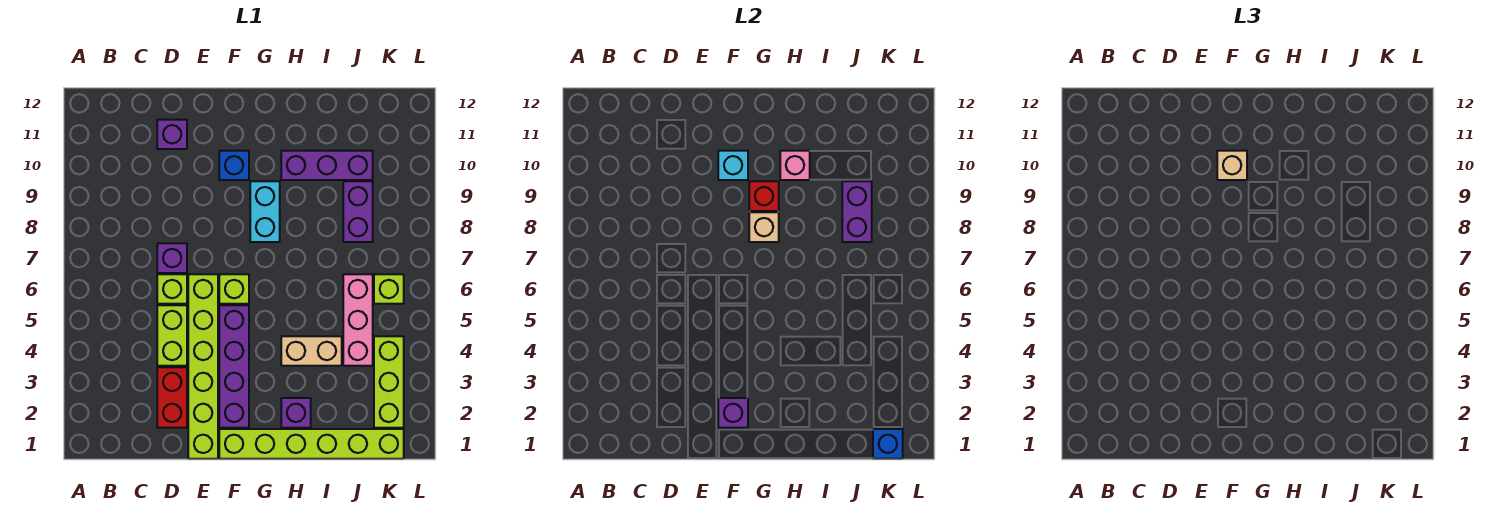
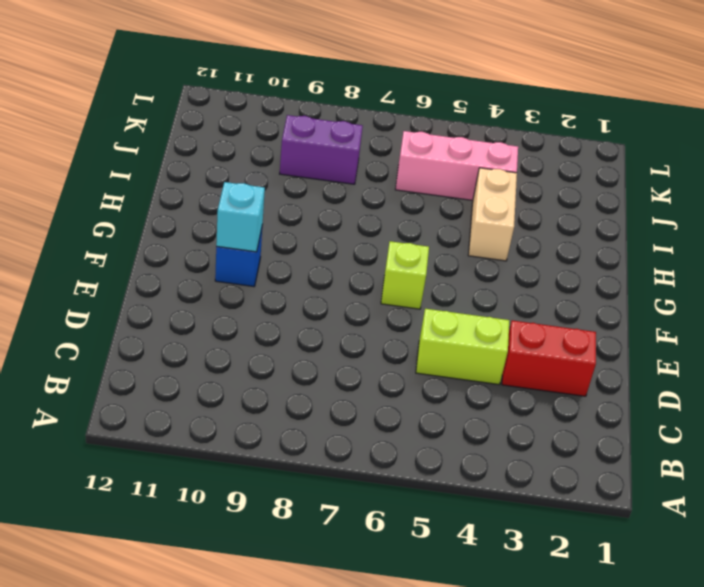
none -> lime 1x1 brick [157,274,187,304]
none -> purple 1x1 brick [157,243,187,273]
none -> purple 1x1 brick [157,120,187,149]

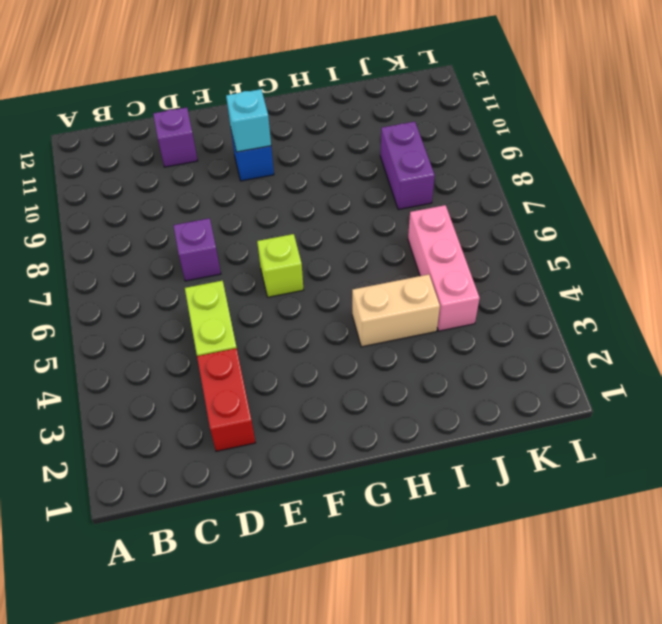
none -> lime 1x1 brick [157,274,187,304]
none -> lime 1x6 brick [188,274,218,459]
none -> lime 1x6 brick [219,429,404,459]

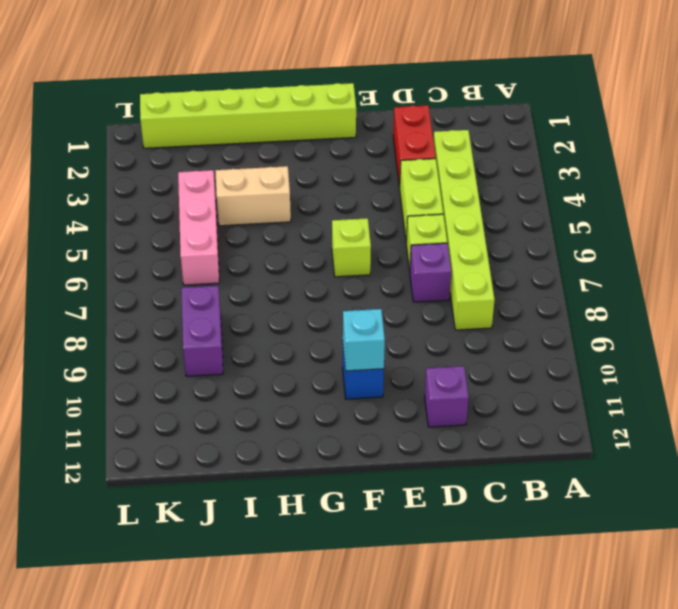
lime 1x6 brick [433,130,495,330] -> lime 1x6 brick moved to [188,274,218,459]
none -> purple 1x4 brick [219,305,249,428]
none -> cyan 1x2 brick [250,181,280,242]
none -> purple 1x1 brick [281,398,311,428]

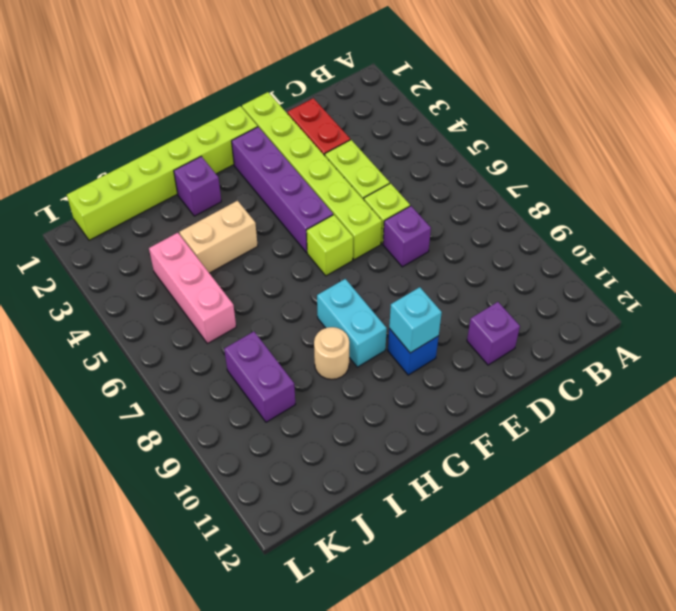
tan 1x1 round brick [314,327,349,379] -> none
none -> purple 1x3 brick [281,151,373,180]
none -> lime 1x3 brick [374,336,404,428]
none -> lime 1x1 brick [374,274,404,304]

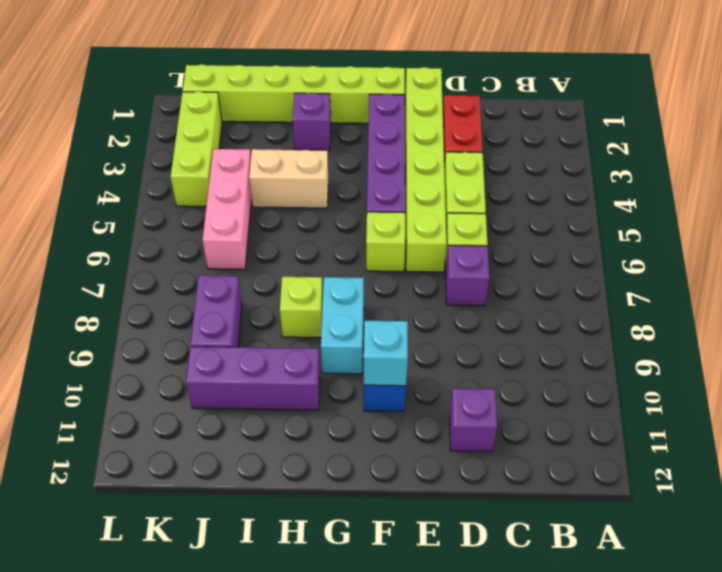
lime 1x1 brick [280,277,323,338] -> lime 1x1 brick moved to [374,274,404,304]
none -> purple 1x1 brick [718,398,748,428]
none -> tan 1x1 brick [749,212,779,242]
none -> red 1x1 brick [749,181,779,211]

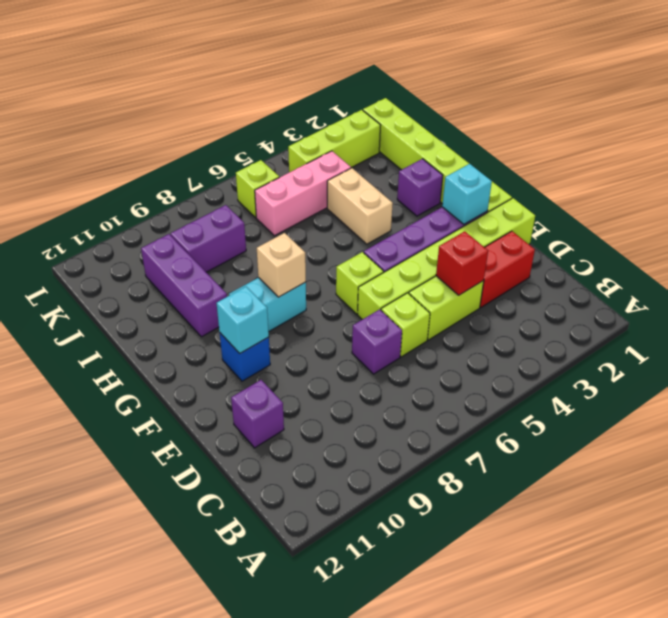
red 1x1 brick [436,231,488,295] -> red 1x1 brick moved to [749,181,779,211]
cyan 1x1 brick [442,164,492,224] -> purple 1x1 brick [718,398,748,428]
none -> pink 1x1 brick [780,151,810,180]
none -> purple 1x2 brick [842,181,872,242]
none -> blue 1x1 brick [873,429,903,459]

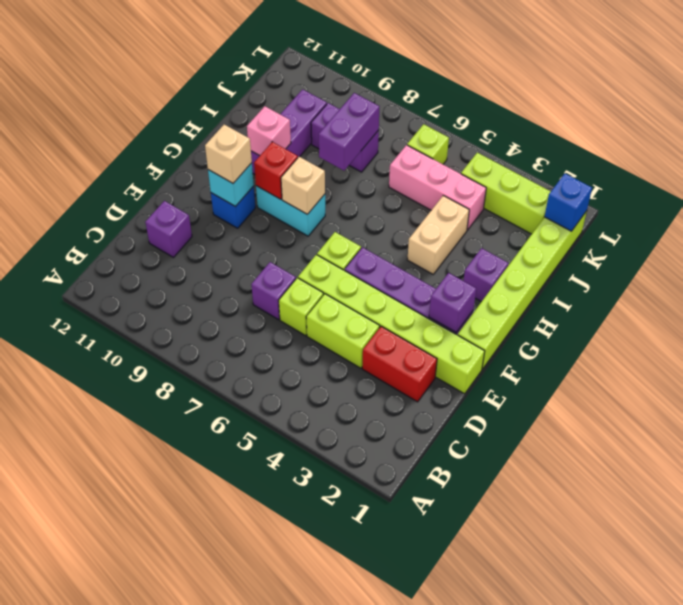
purple 1x2 brick [319,93,379,170] -> purple 1x2 brick turned to [842,181,872,242]

